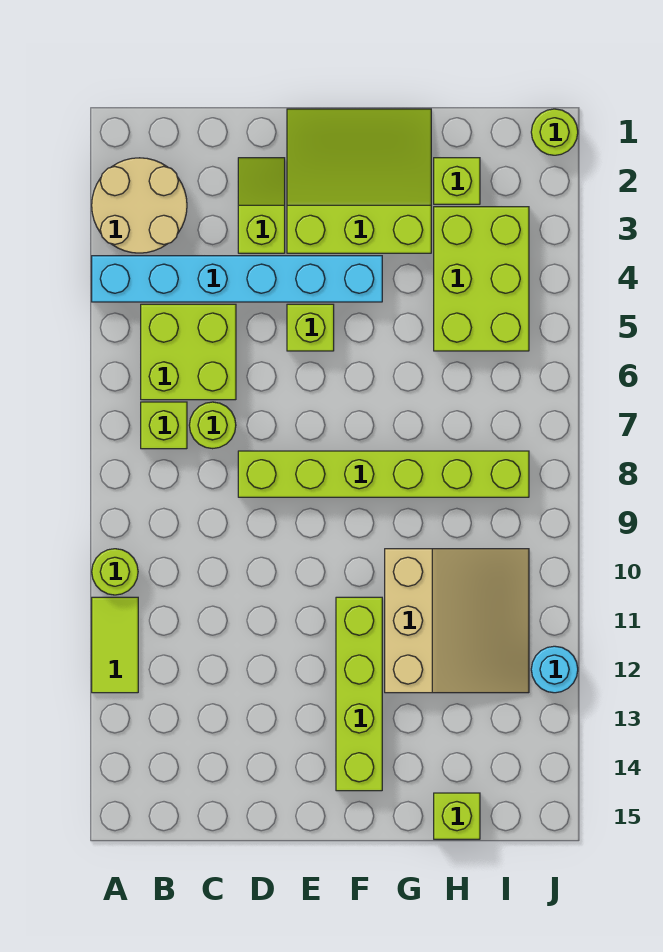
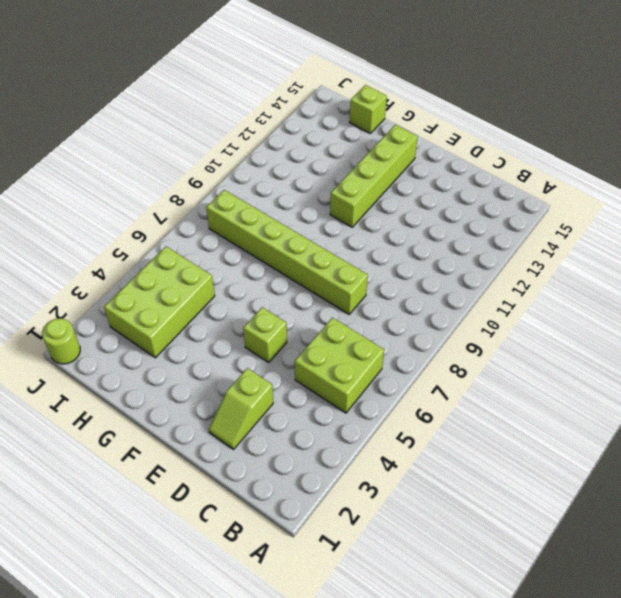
none -> tan 2x2 round brick [92,158,187,253]
none -> cyan 1x6 brick [92,256,382,302]
none -> lime 1x1 round brick [92,549,138,595]

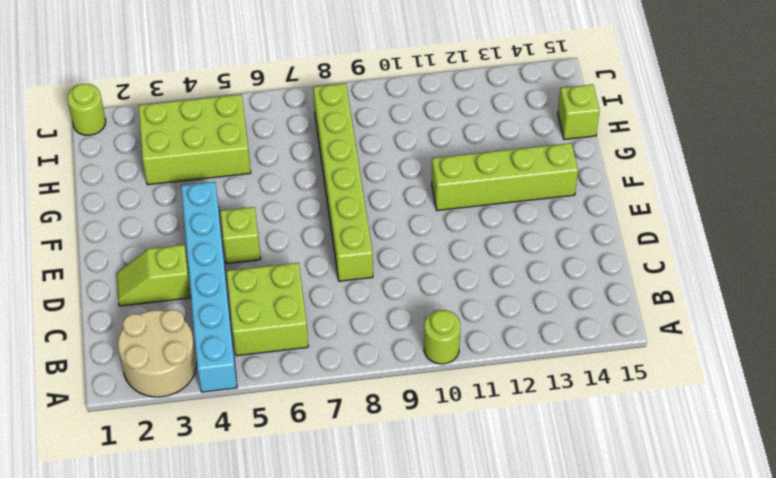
none -> lime 1x2 tile [92,597,138,693]
none -> lime 1x1 brick [141,402,187,449]
none -> lime 1x1 round brick [189,402,236,449]

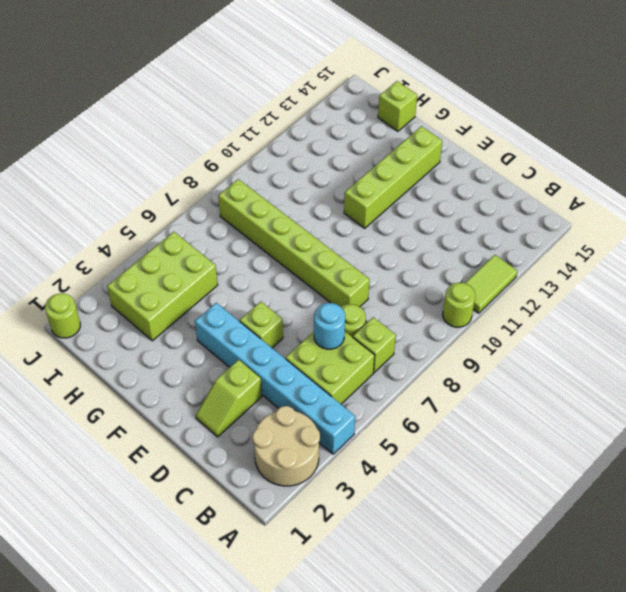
cyan 1x1 round brick [314,303,345,349] -> cyan 1x1 round brick moved to [531,646,578,693]
none -> lime 3x3 slope [287,109,431,253]
none -> tan 3x3 slope [385,549,529,693]
none -> lime 1x1 brick [434,158,480,204]

